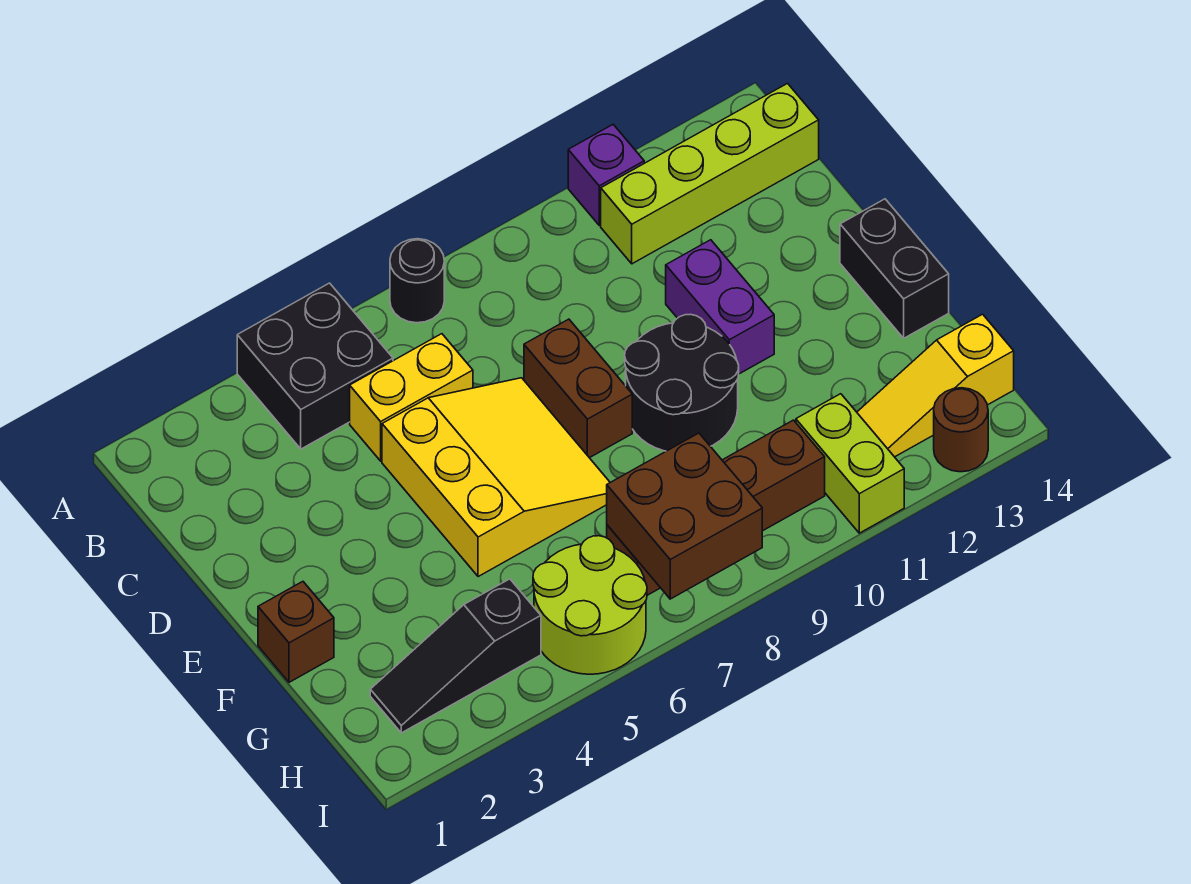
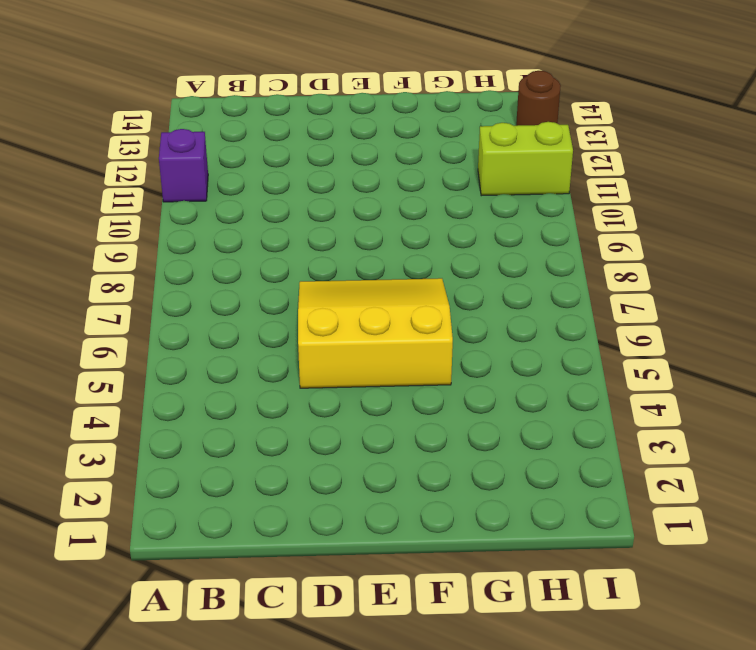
none -> black 2x2 brick [237,283,393,449]
none -> black 1x1 round brick [390,239,444,323]
none -> lime 1x4 brick [601,84,819,264]

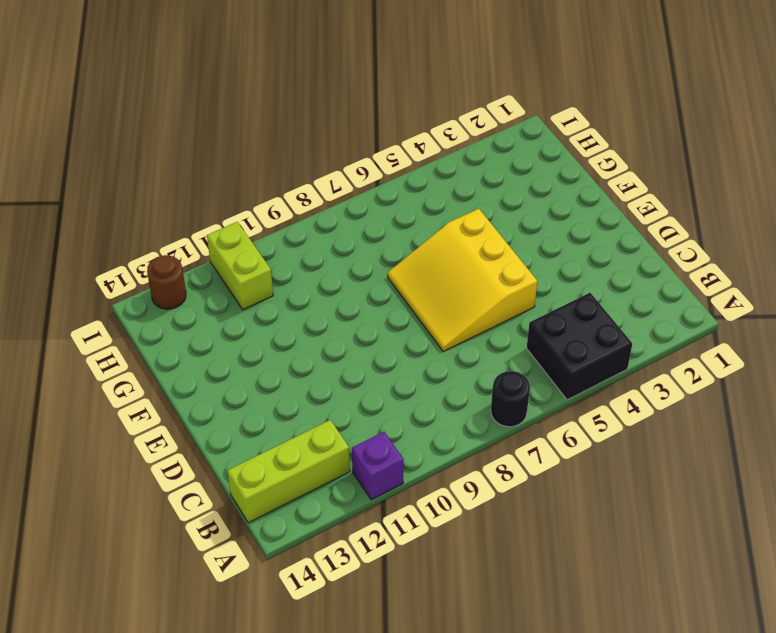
lime 1x3 brick [227,420,350,523] -> lime 1x4 brick [601,84,819,264]
none -> yellow 1x2 brick [350,334,473,461]
none -> brown 1x2 brick [524,319,632,458]
none -> purple 1x2 brick [666,240,774,374]

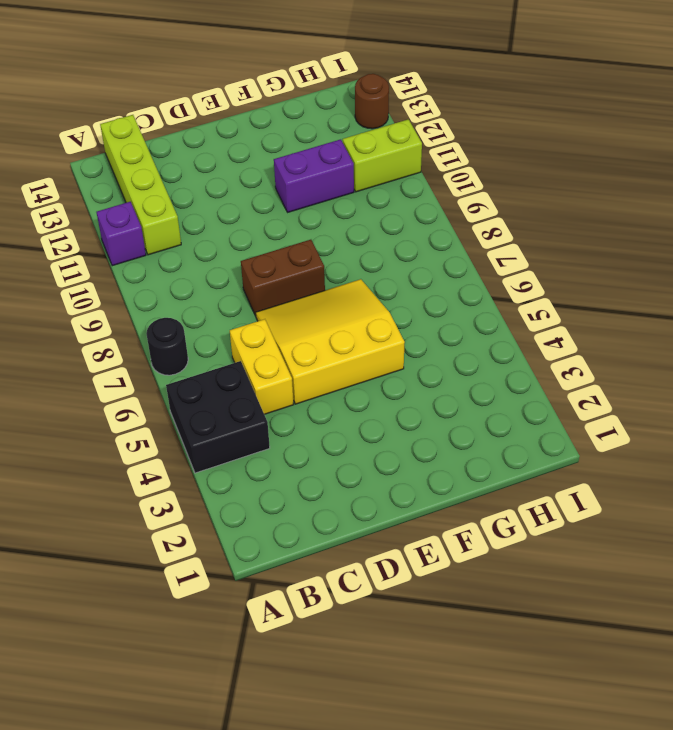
purple 1x2 brick [274,139,354,212] -> purple 1x2 brick moved to [666,240,774,374]
none -> black 2x2 round brick [625,314,739,451]
none -> black 1x2 brick [840,199,949,338]
none -> brown 1x1 brick [258,582,334,682]

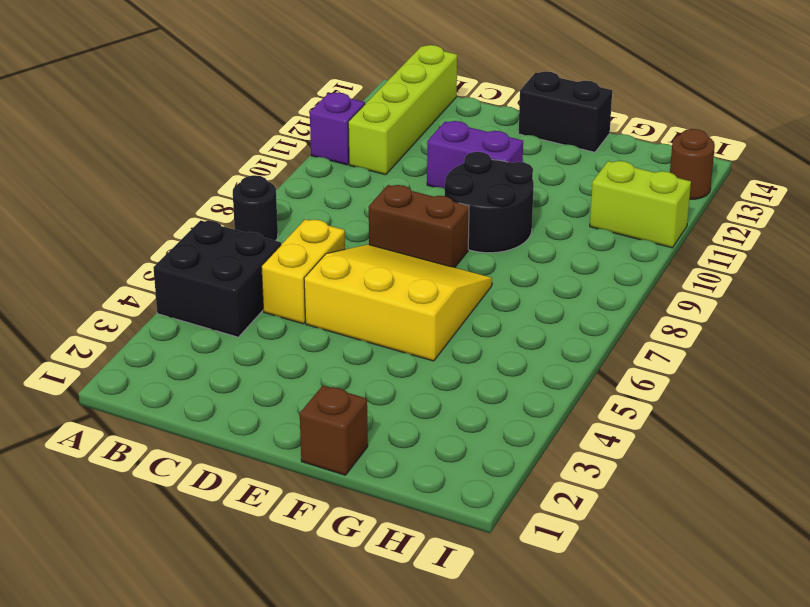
none -> black 1x3 slope [370,579,541,733]
none -> lime 2x2 round brick [533,536,647,674]
none -> brown 1x4 brick [607,420,825,595]

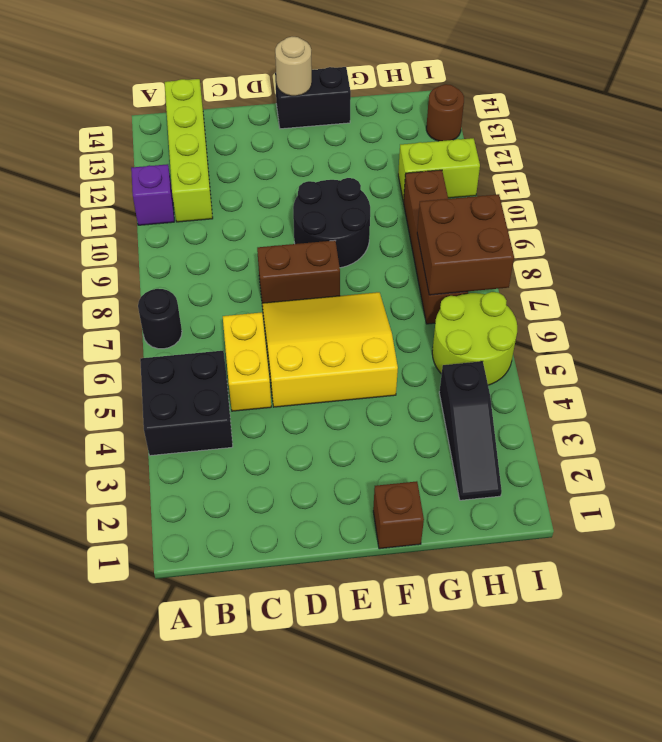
tan 1x1 round brick [275,37,312,96] -> none
none -> purple 1x2 brick [666,240,774,374]
none -> yellow 1x3 slope [857,314,1014,457]

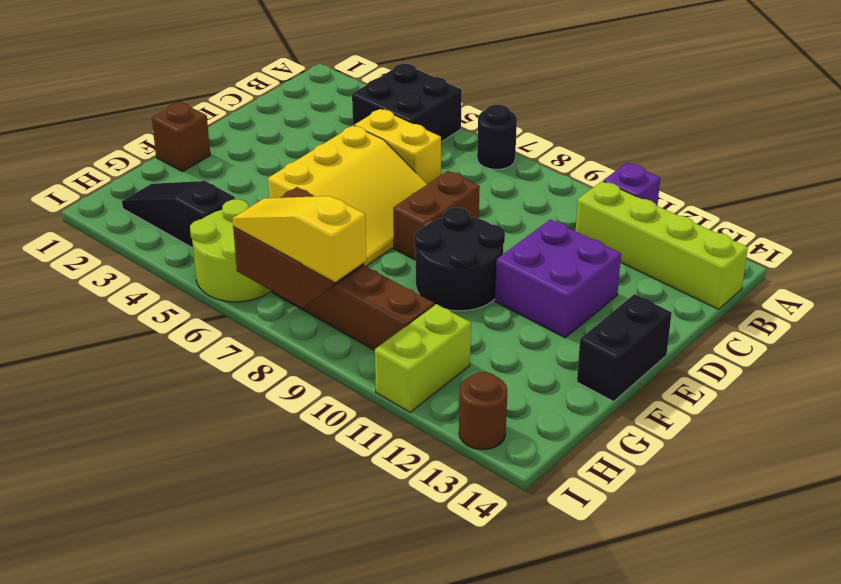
purple 2x2 brick [495,219,621,338] -> purple 1x2 brick [666,240,774,374]
yellow 1x3 slope [232,196,367,282] -> yellow 1x3 slope moved to [857,314,1014,457]

